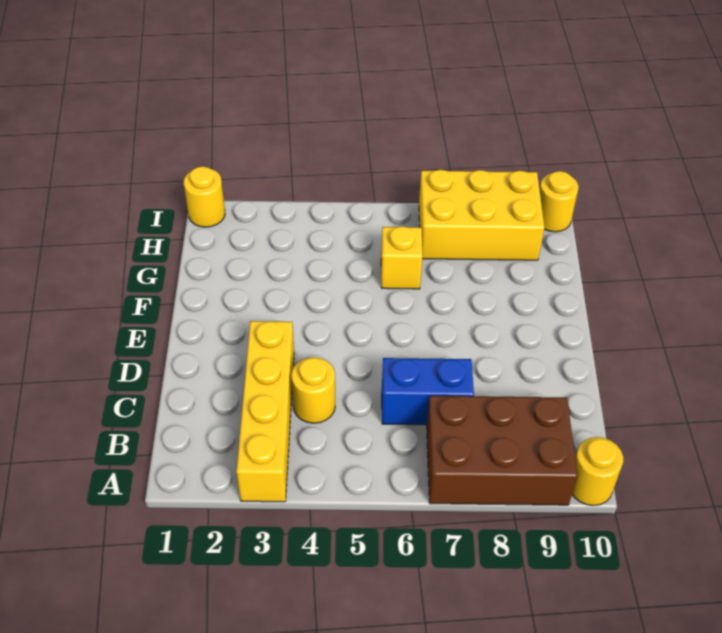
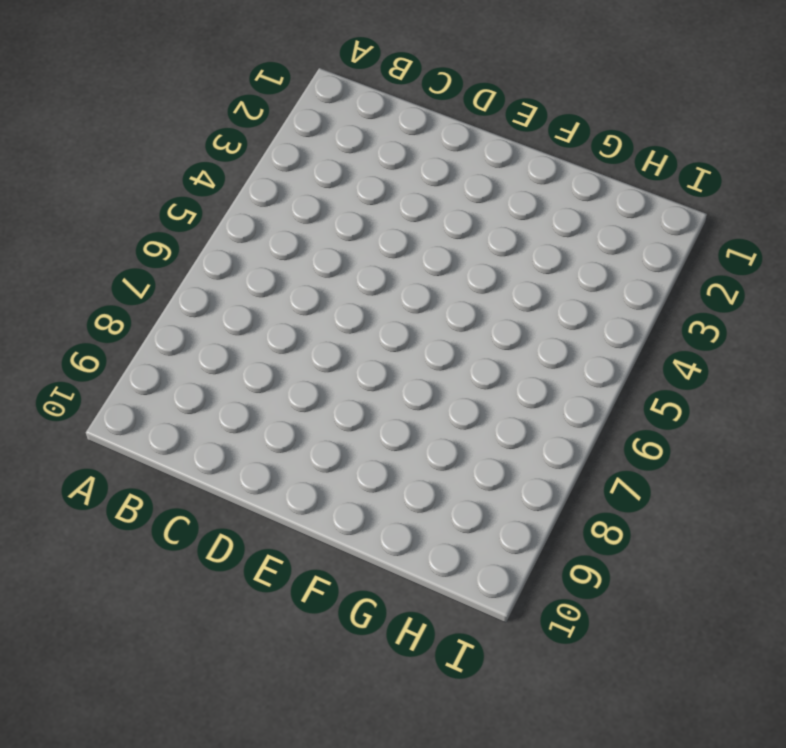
none -> yellow 1x4 brick [236,321,294,502]
none -> brown 2x3 brick [427,396,578,505]

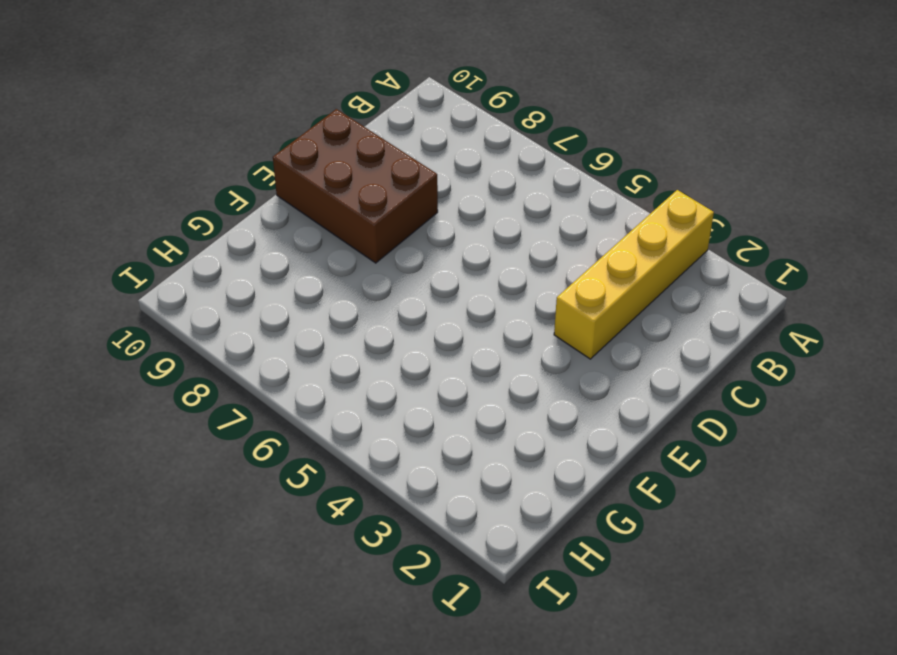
brown 2x3 brick [273,109,438,263] -> brown 2x3 brick moved to [427,396,578,505]
none -> yellow 1x1 round brick [572,437,623,506]
none -> yellow 1x1 round brick [291,357,335,423]

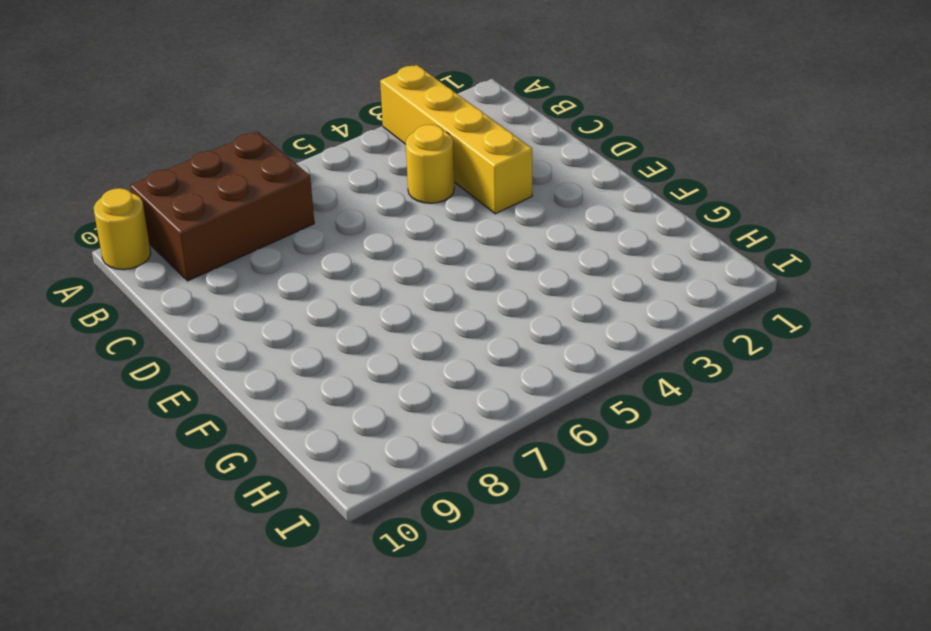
none -> blue 1x2 brick [382,358,474,425]
none -> yellow 1x1 brick [381,226,422,289]

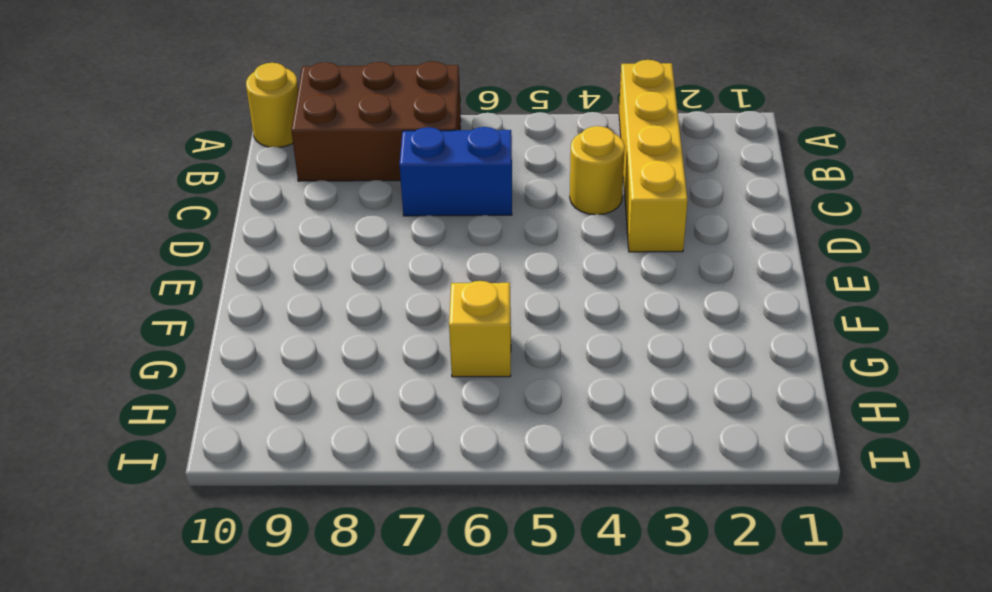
none -> yellow 2x3 brick [419,170,544,260]
none -> yellow 1x1 round brick [184,166,225,227]

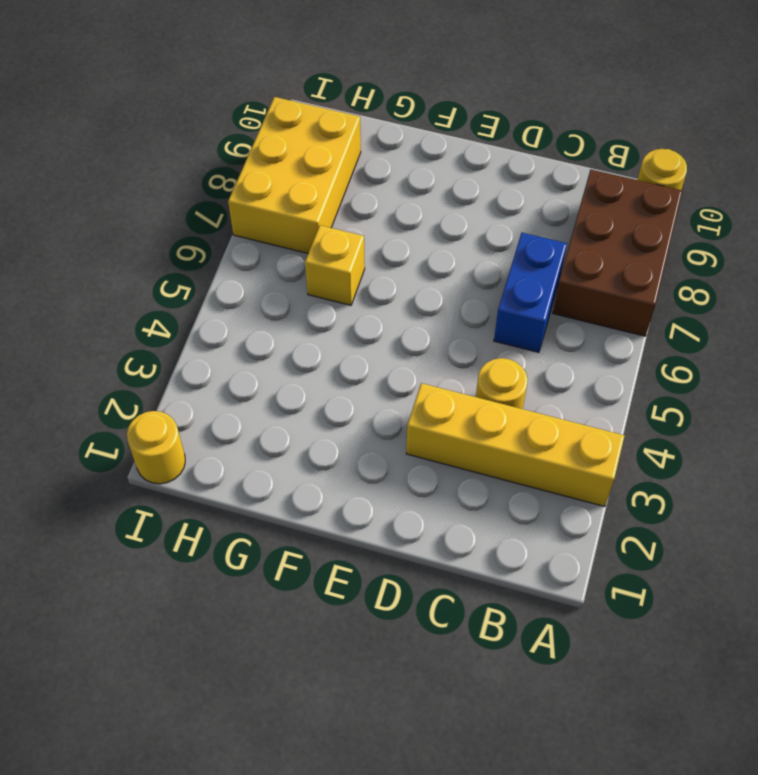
none -> yellow 1x1 round brick [540,171,579,232]

